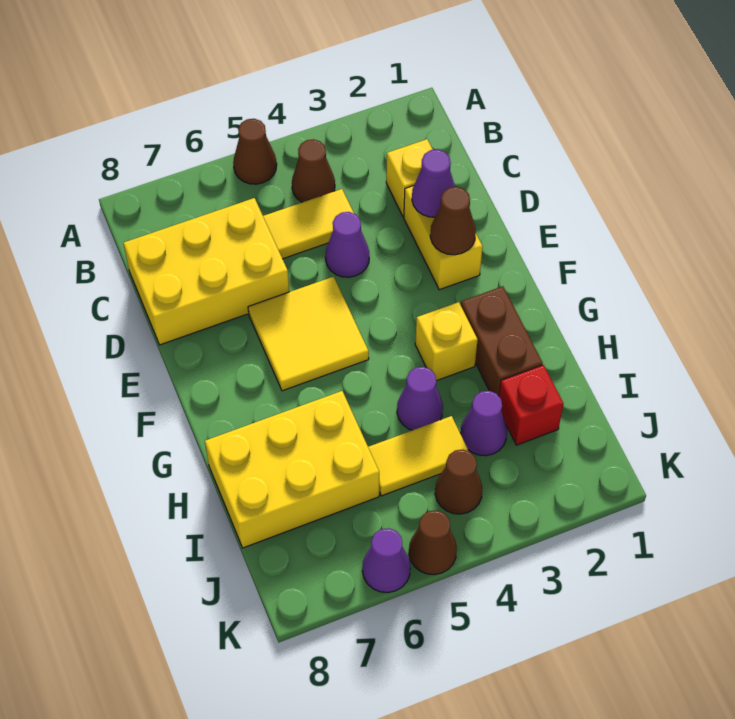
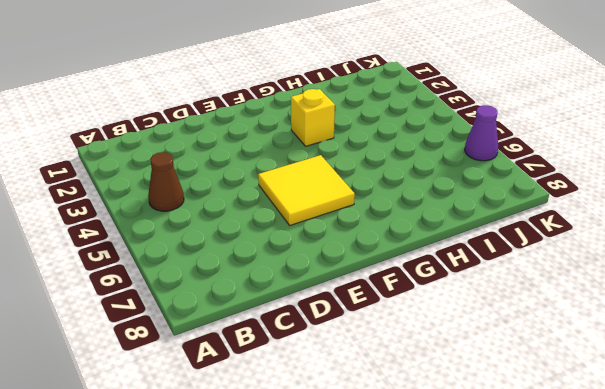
none -> brown 1x1 cone [233,119,277,184]
none -> yellow 1x1 brick [386,139,433,217]
none -> yellow 1x2 tile [263,189,354,259]

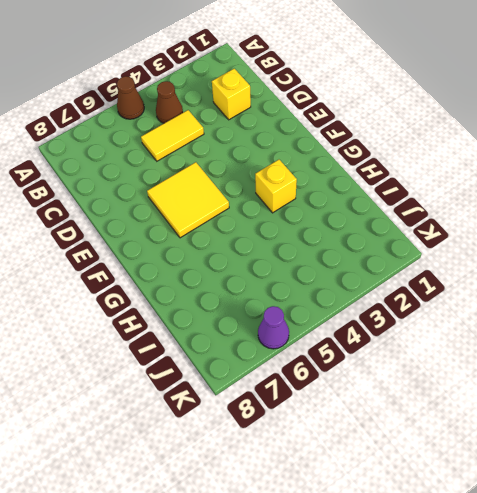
none -> yellow 2x3 brick [123,198,289,345]
none -> yellow 1x2 brick [404,186,483,290]
none -> purple 1x1 cone [325,212,369,277]

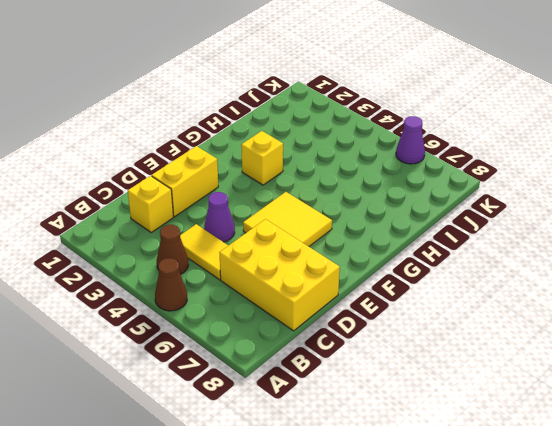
none -> brown 1x2 brick [461,286,543,396]
none -> purple 1x1 cone [397,367,443,430]
none -> yellow 2x3 brick [205,391,379,548]

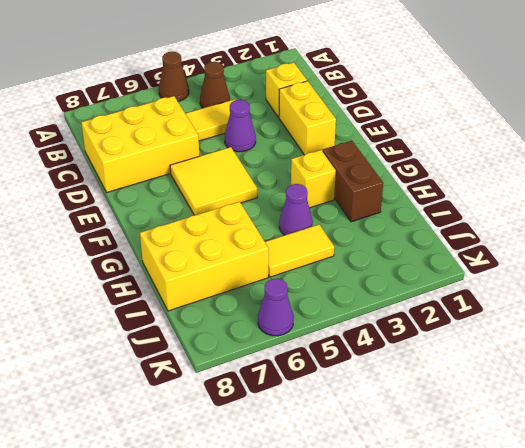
none -> red 1x1 brick [499,365,563,445]
none -> purple 1x1 cone [461,391,507,456]
none -> brown 1x1 cone [435,450,482,514]

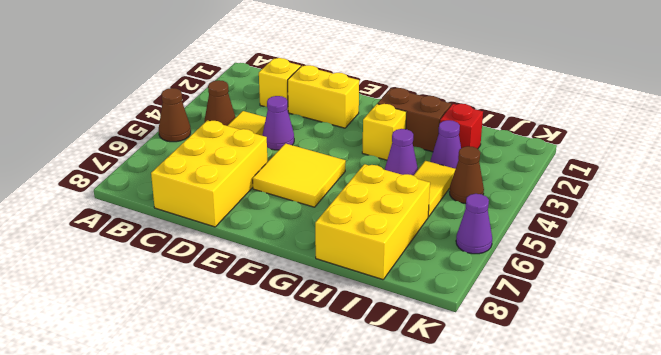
none -> brown 1x1 cone [409,510,457,575]
none -> purple 1x1 cone [412,149,455,217]
none -> brown 1x1 cone [430,187,476,255]

